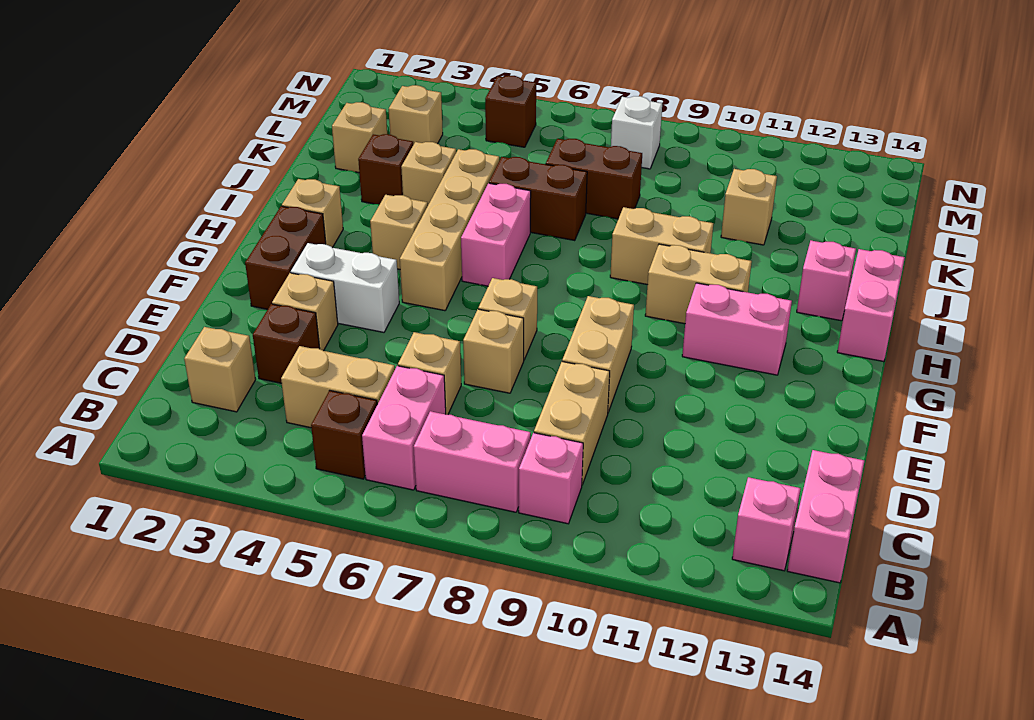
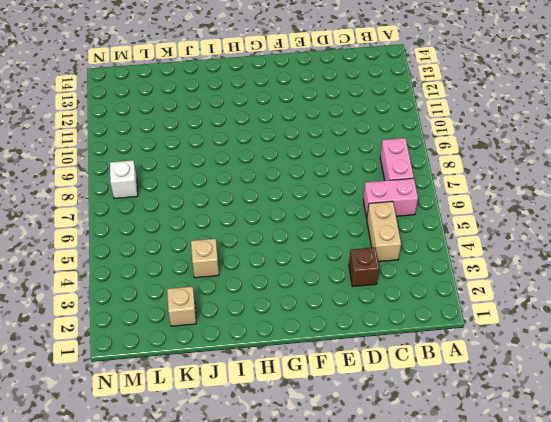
none -> brown 1x1 brick [311,391,377,479]
none -> pink 1x1 brick [519,433,583,524]
none -> pink 1x1 brick [732,477,801,571]
none -> pink 1x2 brick [787,450,865,583]

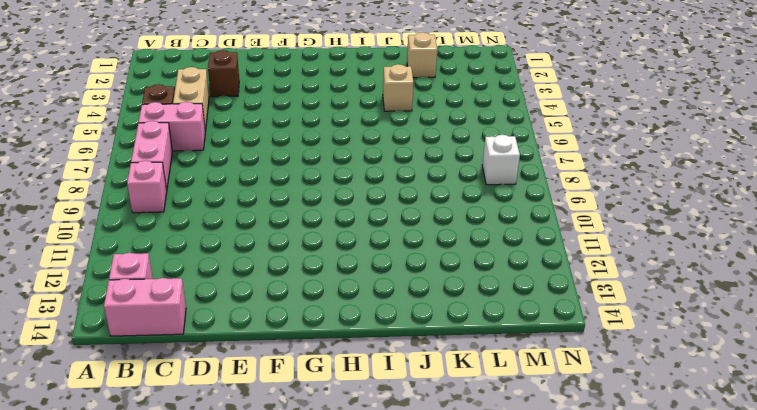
none -> tan 1x1 brick [184,327,256,412]
none -> tan 1x2 brick [534,362,610,485]
none -> tan 1x1 brick [398,332,461,415]
none -> tan 1x1 brick [272,273,338,351]

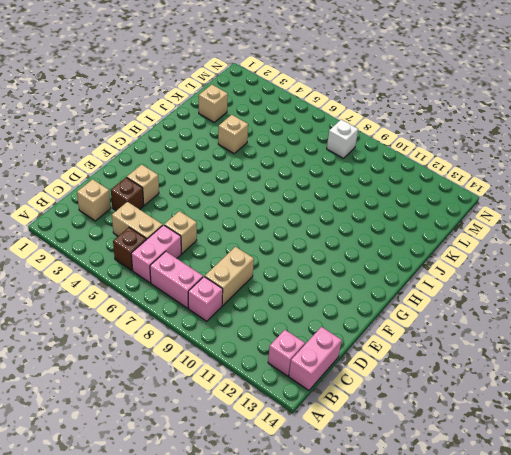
none -> tan 1x1 brick [463,309,524,393]
none -> tan 1x2 brick [562,296,634,412]
none -> brown 1x2 brick [245,206,326,309]
none -> white 1x2 brick [291,243,399,332]

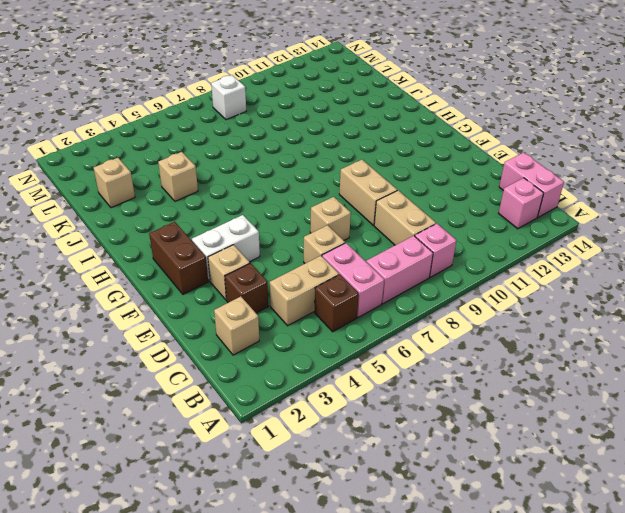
none -> tan 1x1 brick [478,278,537,359]
none -> tan 1x4 brick [400,149,499,311]
none -> pink 1x2 brick [682,283,792,375]
none -> tan 1x1 brick [282,179,343,248]

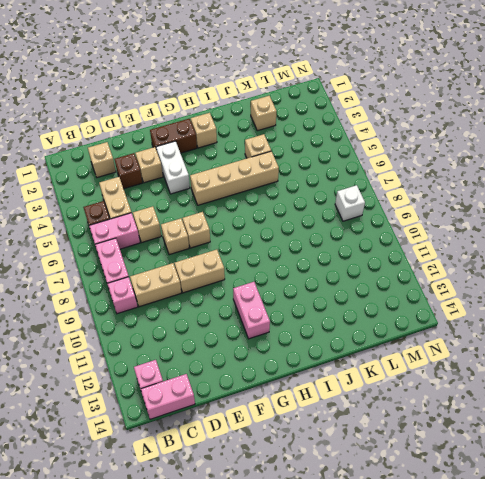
none -> tan 1x1 brick [370,195,428,269]
none -> pink 1x2 brick [461,183,531,286]
none -> tan 1x2 brick [645,244,752,324]
none -> pink 1x2 brick [837,249,905,362]

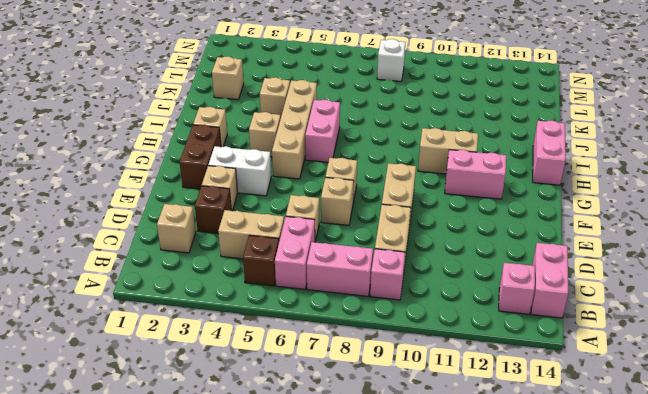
none -> tan 1x2 brick [610,207,713,285]
none -> pink 1x1 brick [797,241,856,321]
none -> brown 1x1 brick [358,134,413,205]
none -> brown 1x2 brick [489,157,587,241]

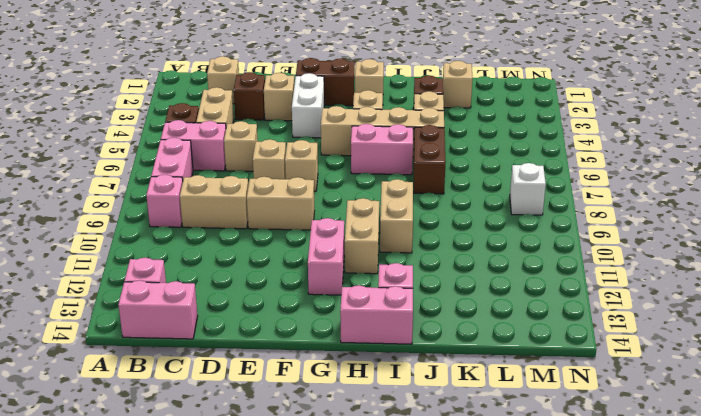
none -> brown 1x2 brick [546,139,642,219]
none -> tan 1x1 brick [721,169,777,245]
none -> tan 1x1 brick [389,85,443,145]
none -> brown 1x1 brick [485,76,536,147]

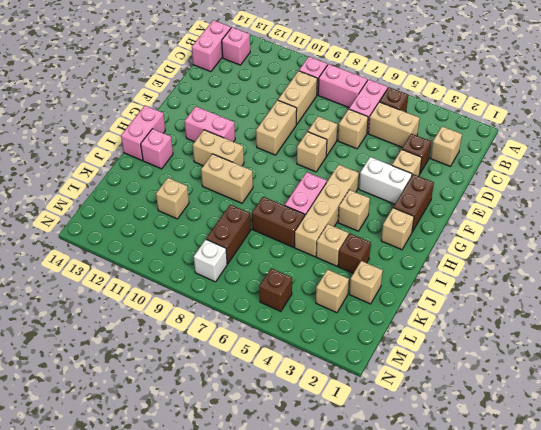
brown 1x2 brick [206,205,251,264] -> brown 1x2 brick turned to [546,139,642,219]

